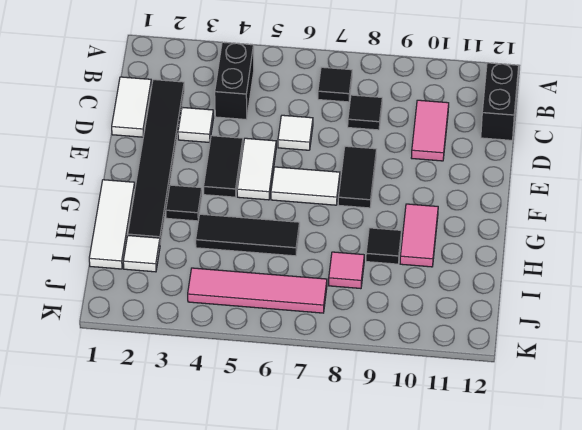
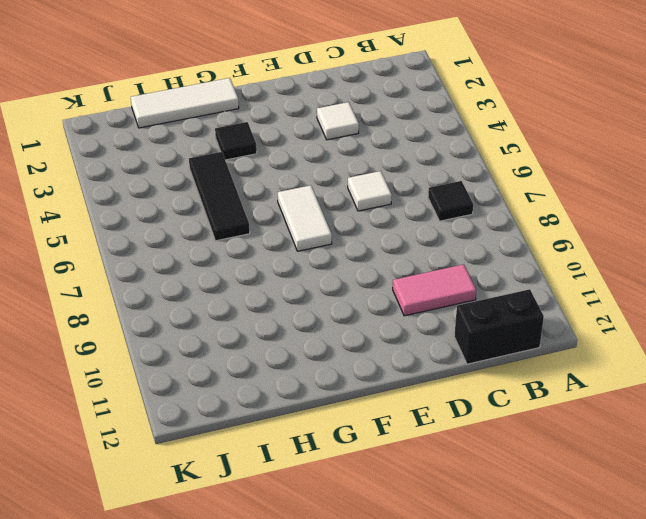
none -> black 1x2 brick [215,42,254,120]
none -> white 1x2 tile [112,77,152,137]
none -> black 1x6 tile [128,80,184,244]

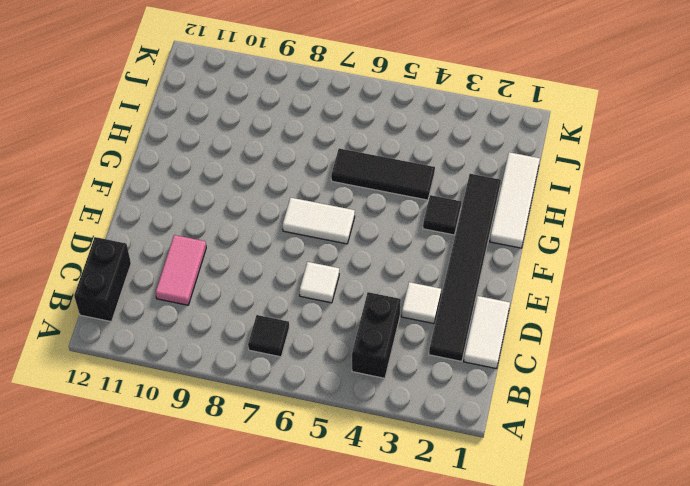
none -> black 1x1 tile [348,95,382,130]
none -> black 1x2 tile [204,136,243,197]
none -> white 1x2 tile [237,138,276,200]

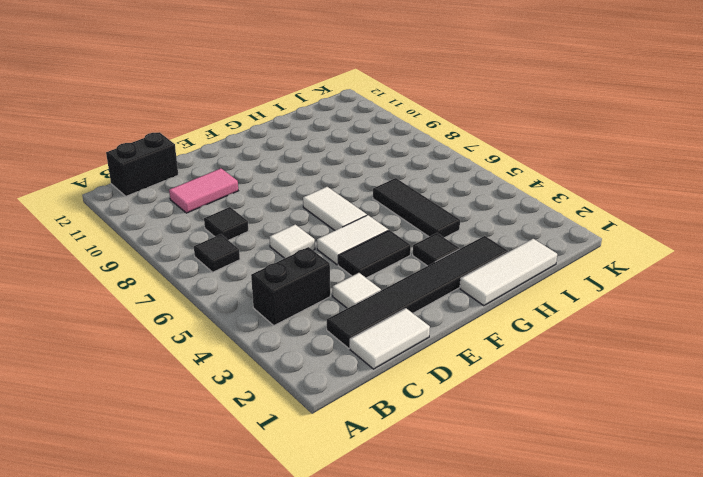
none -> black 1x2 tile [338,146,376,208]
none -> pink 1x2 tile [400,204,438,267]
none -> black 1x1 tile [366,228,401,264]

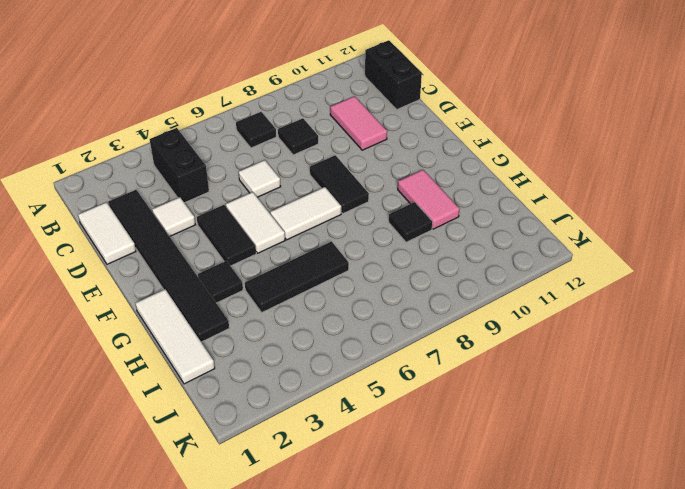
none -> white 1x1 tile [123,236,160,272]
none -> pink 1x1 tile [329,252,364,289]
none -> pink 1x4 tile [188,268,327,313]

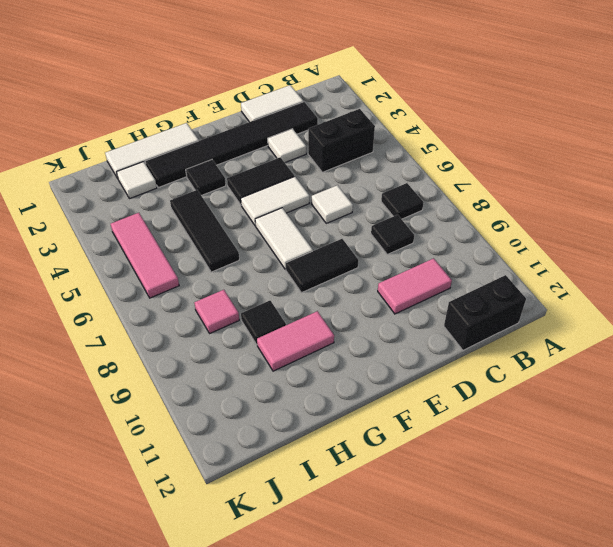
pink 1x3 tile [111,213,179,298] -> pink 1x4 tile [188,268,327,313]

